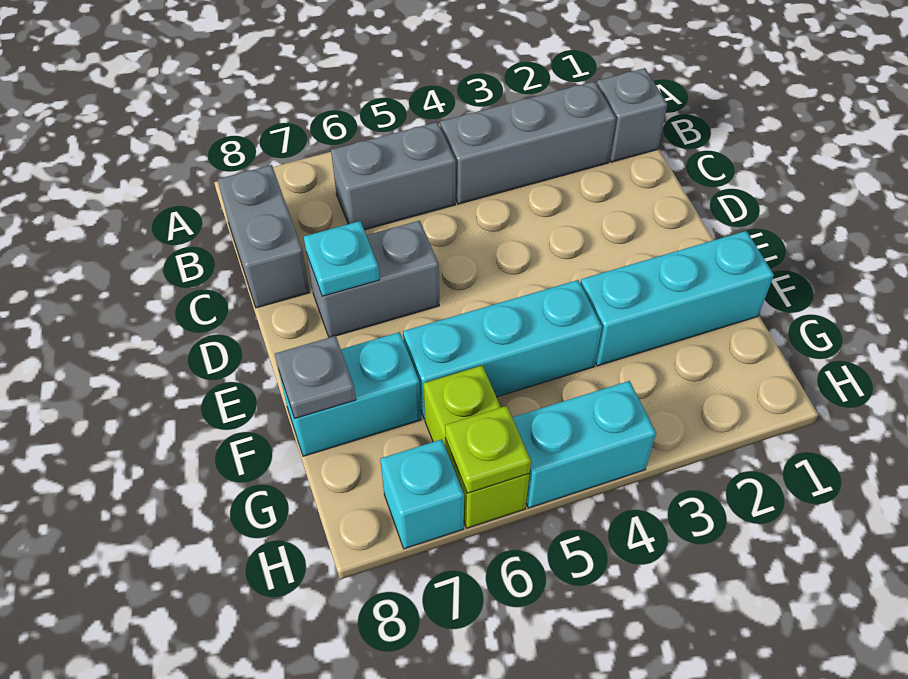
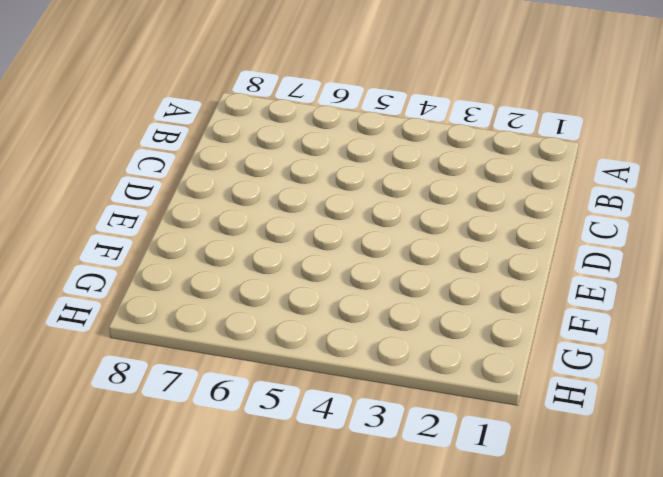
none -> grey 1x1 brick [597,68,667,162]
none -> grey 1x3 brick [440,81,616,204]
none -> grey 1x2 brick [331,122,456,230]

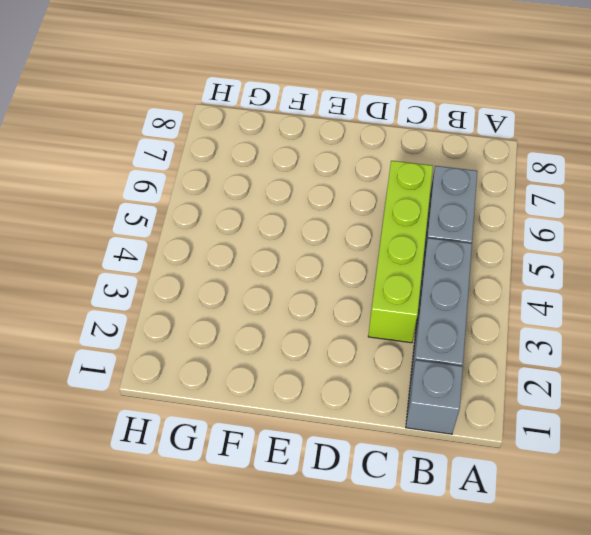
lime 1x4 brick [368,161,433,343] -> none
none -> grey 1x2 brick [218,165,310,308]
none -> grey 1x2 brick [306,221,439,338]
none -> cyan 1x3 brick [580,231,774,366]

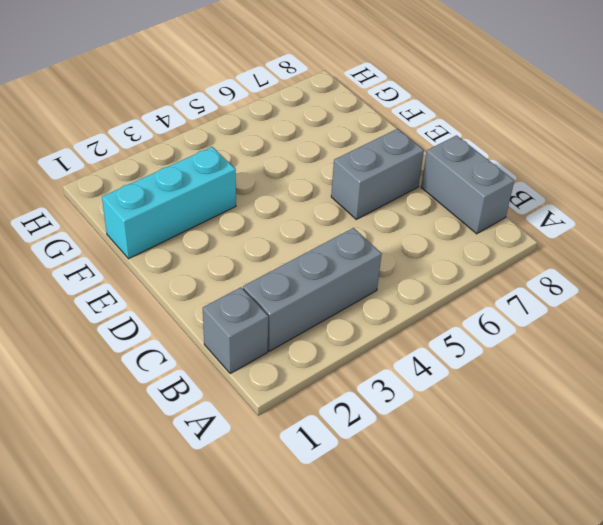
none -> grey 1x2 brick [331,122,456,230]
none -> cyan 1x3 brick [403,280,602,419]
none -> cyan 1x2 brick [279,332,421,456]

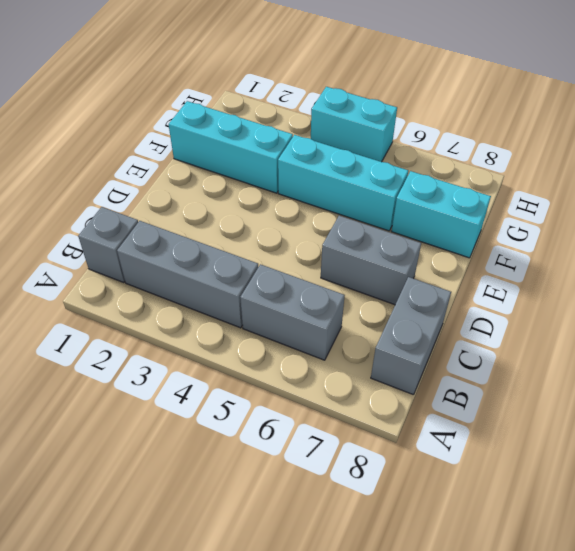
none -> lime 1x2 brick [423,365,530,528]
none -> cyan 1x1 brick [380,439,464,549]
none -> cyan 1x1 plate [304,221,379,296]

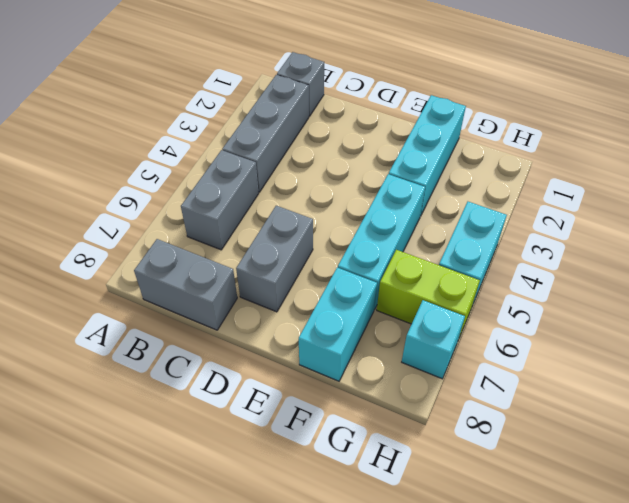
none -> cyan 1x1 plate [304,221,379,296]
none -> grey 1x1 plate [275,336,356,419]
none -> lime 1x1 plate [445,406,531,493]

